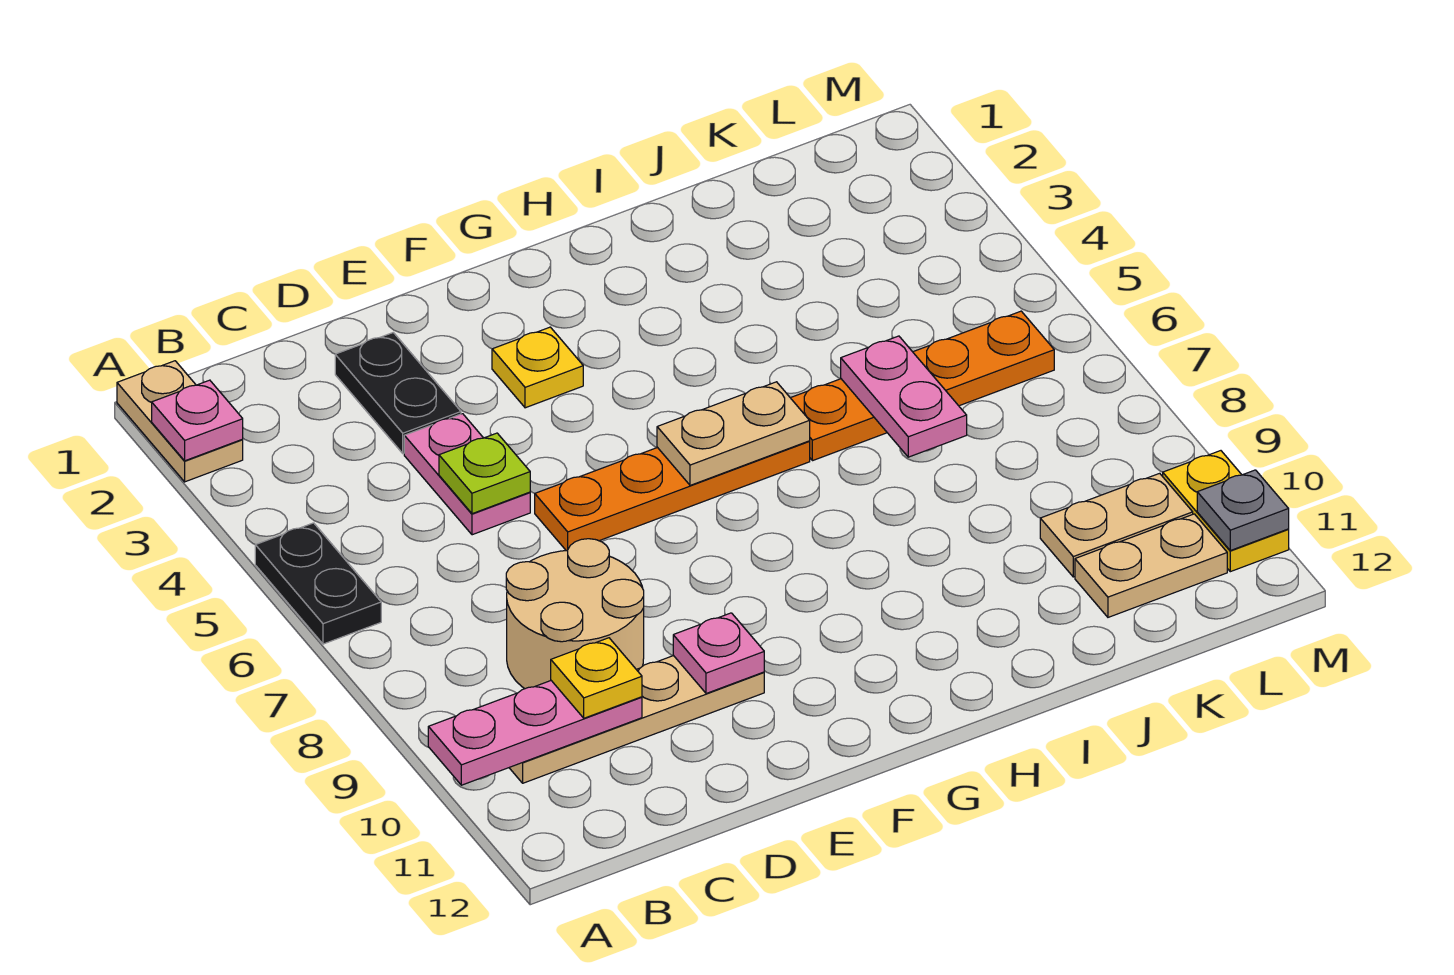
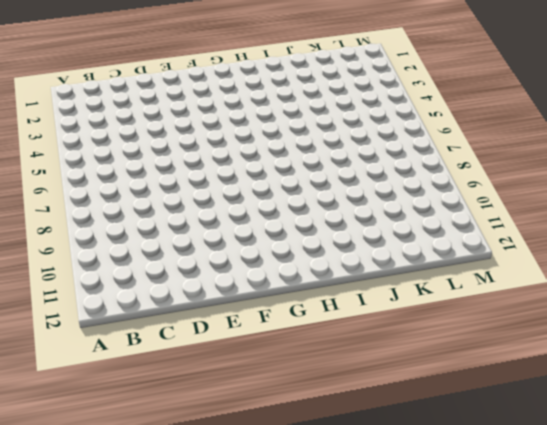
none -> tan 1x2 plate [117,361,243,482]
none -> black 1x2 plate [255,523,381,644]
none -> tan 1x4 plate [509,656,764,783]

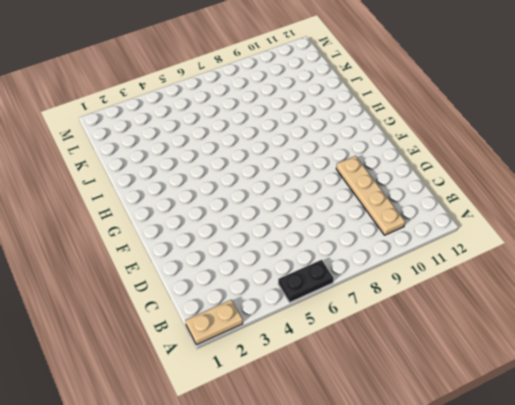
none -> tan 2x2 round brick [506,539,644,689]
none -> black 1x2 plate [335,333,461,453]
none -> pink 1x2 plate [404,414,530,535]

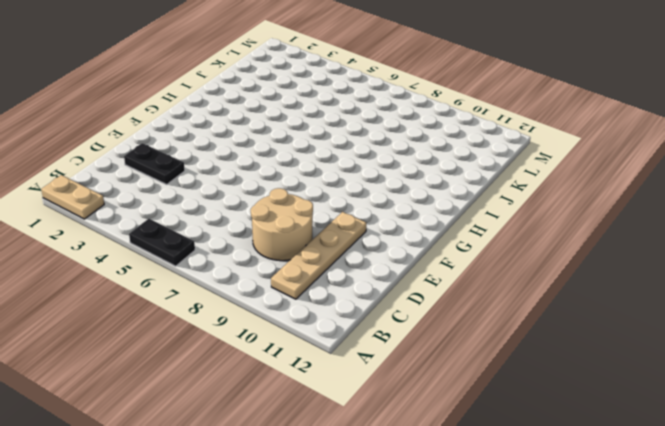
none -> pink 1x2 plate [404,414,530,535]
none -> orange 1x4 plate [535,441,810,551]
none -> yellow 1x1 plate [492,327,583,408]

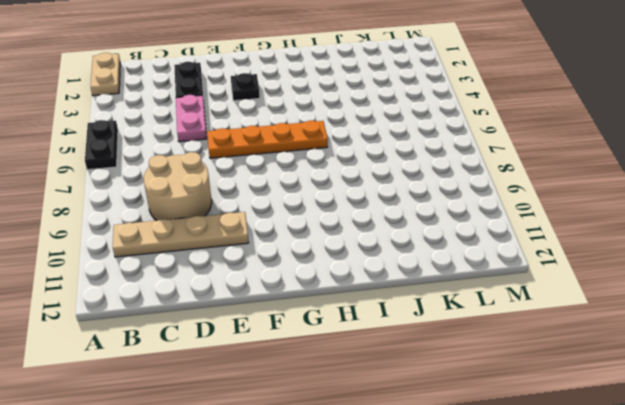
black 1x1 plate [231,73,260,101] -> yellow 1x1 plate [492,327,583,408]
none -> orange 1x4 plate [791,311,1054,461]
none -> tan 1x2 plate [1040,473,1193,577]
none -> tan 1x2 plate [1075,514,1227,617]

